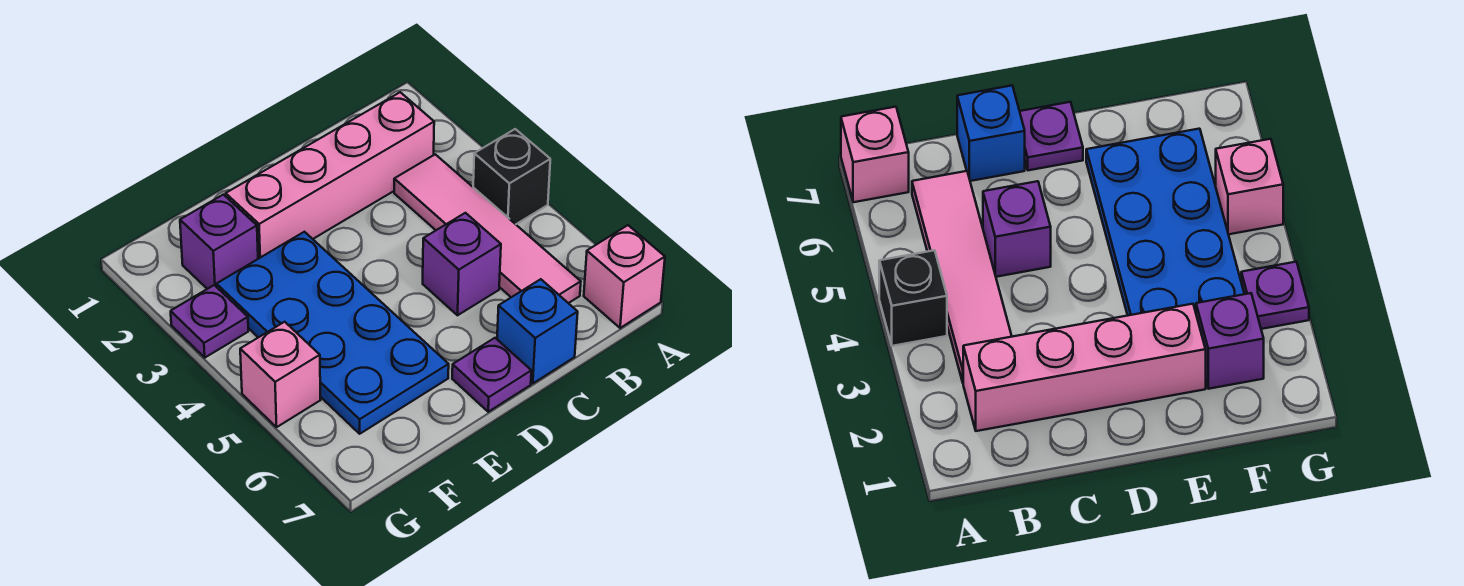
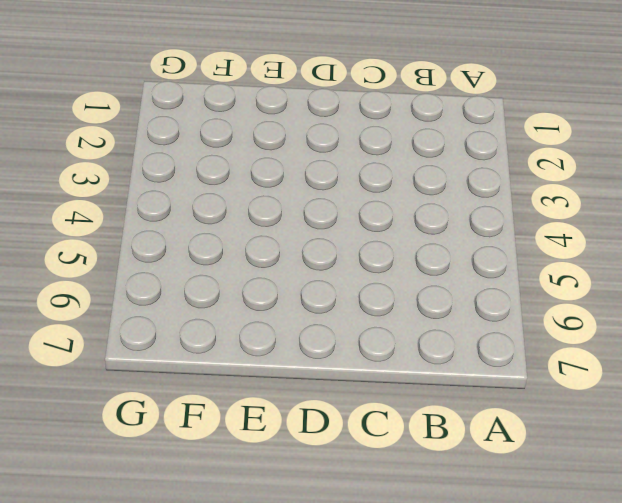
none -> black 1x1 brick [473,129,550,224]
none -> pink 1x1 brick [584,225,665,328]

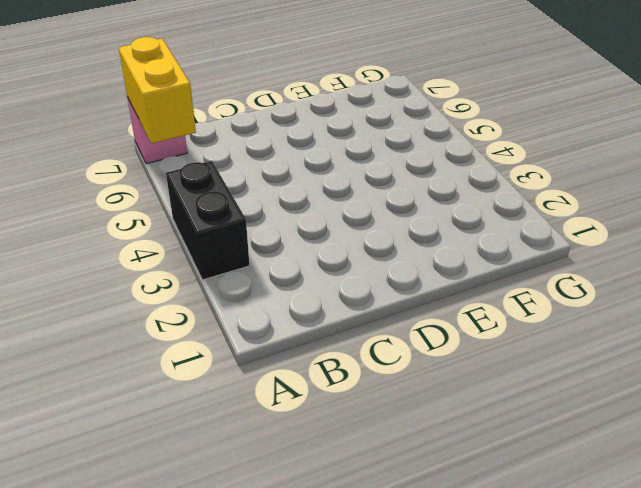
black 1x2 brick [166,161,250,280] -> black 1x1 brick [473,129,550,224]
yellow 1x2 brick [119,37,196,143] -> none
none -> pink 1x4 brick [226,92,434,259]
none -> pink 1x4 tile [394,154,581,303]

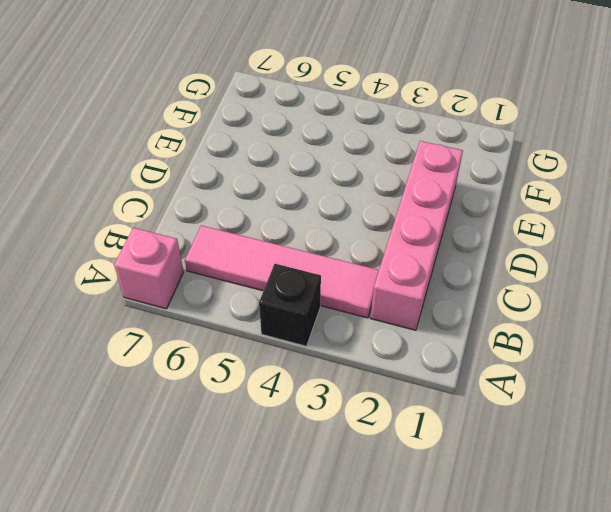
none -> purple 1x1 brick [423,213,501,315]
none -> blue 1x1 brick [497,279,578,383]

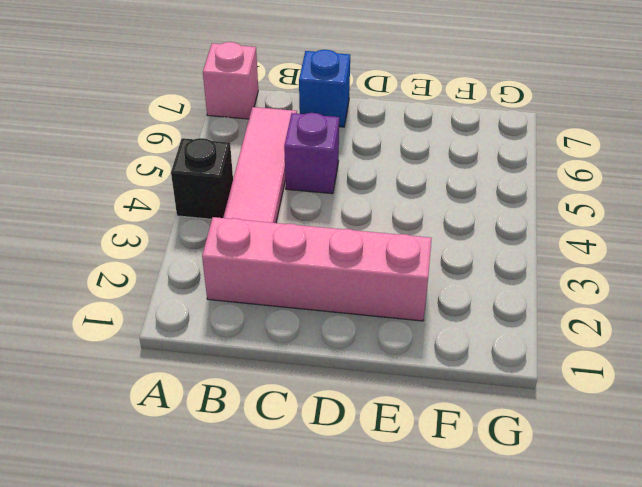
none -> purple 1x1 plate [452,338,531,412]
none -> blue 2x4 plate [217,232,449,434]

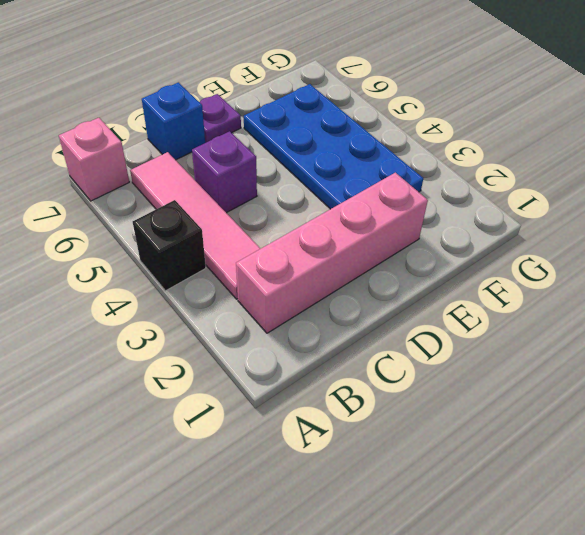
none -> purple 1x1 brick [180,195,258,289]
none -> purple 1x1 plate [171,285,248,358]

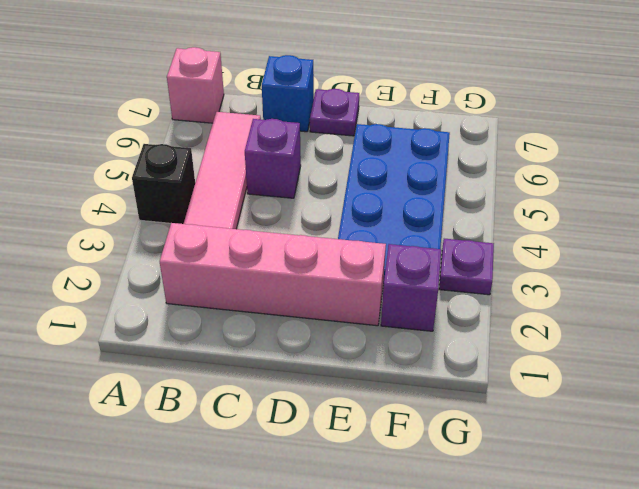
none -> pink 1x1 brick [240,322,321,427]

